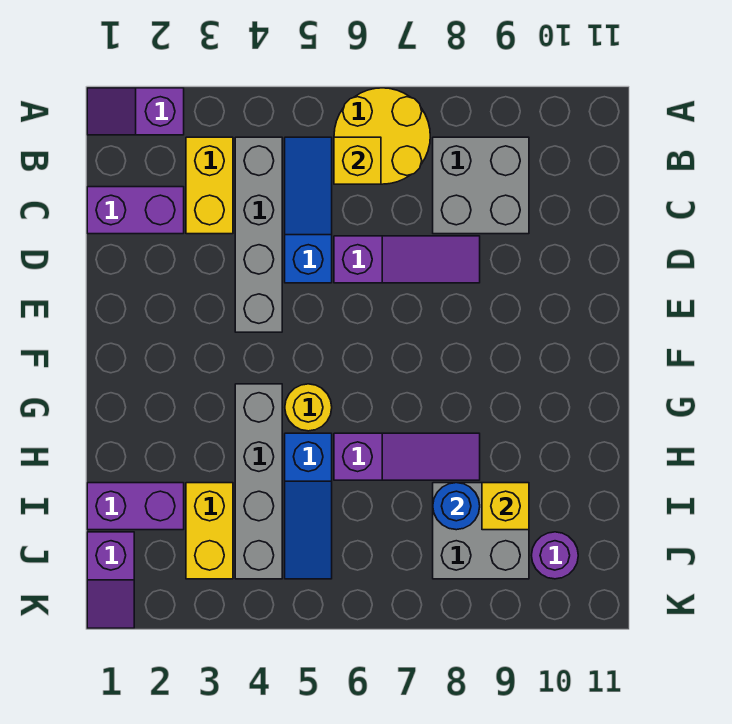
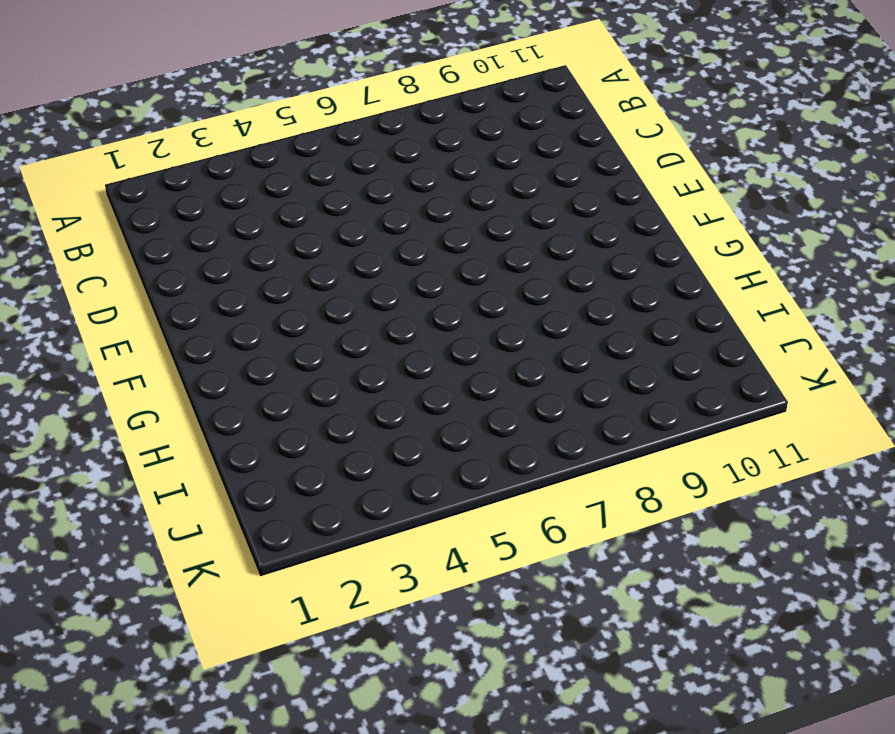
none -> purple 1x2 slope [87,88,184,135]
none -> yellow 2x2 round brick [334,88,430,184]
none -> yellow 1x2 brick [186,137,233,234]

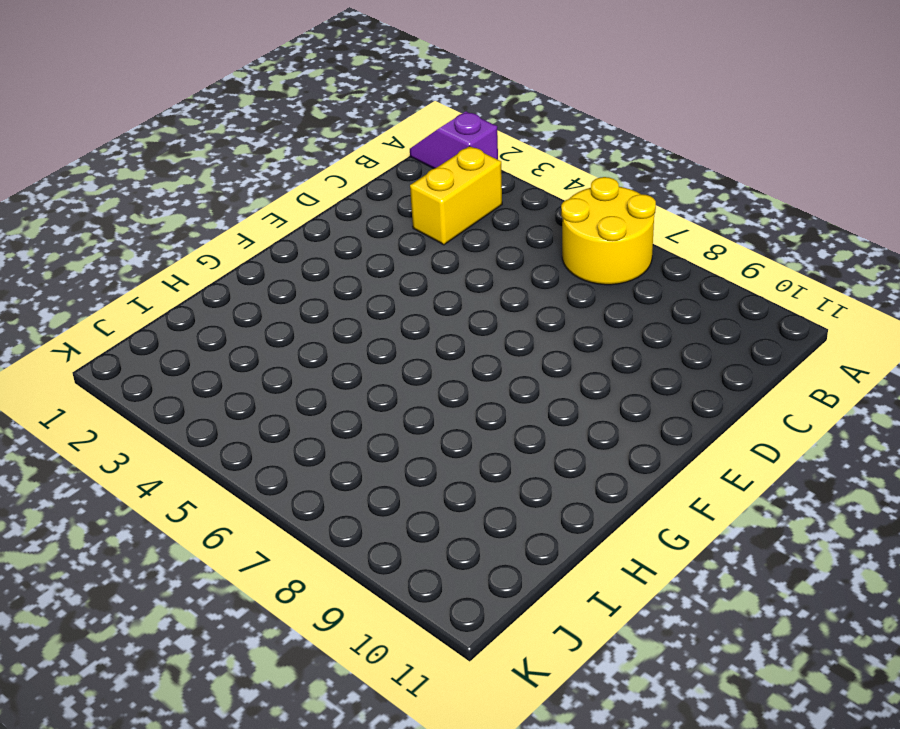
none -> grey 1x4 brick [235,137,282,332]
none -> blue 1x3 slope [285,137,332,283]
none -> grey 2x2 brick [433,137,529,234]

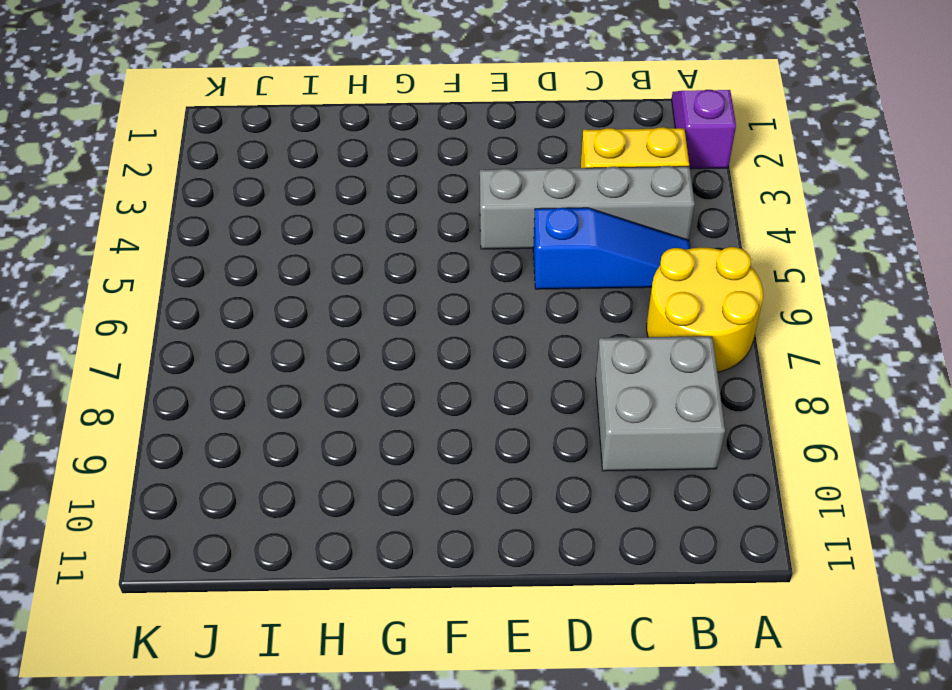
none -> purple 1x2 brick [87,187,184,234]
none -> purple 1x3 slope [334,236,480,283]
none -> grey 1x4 brick [235,384,282,579]

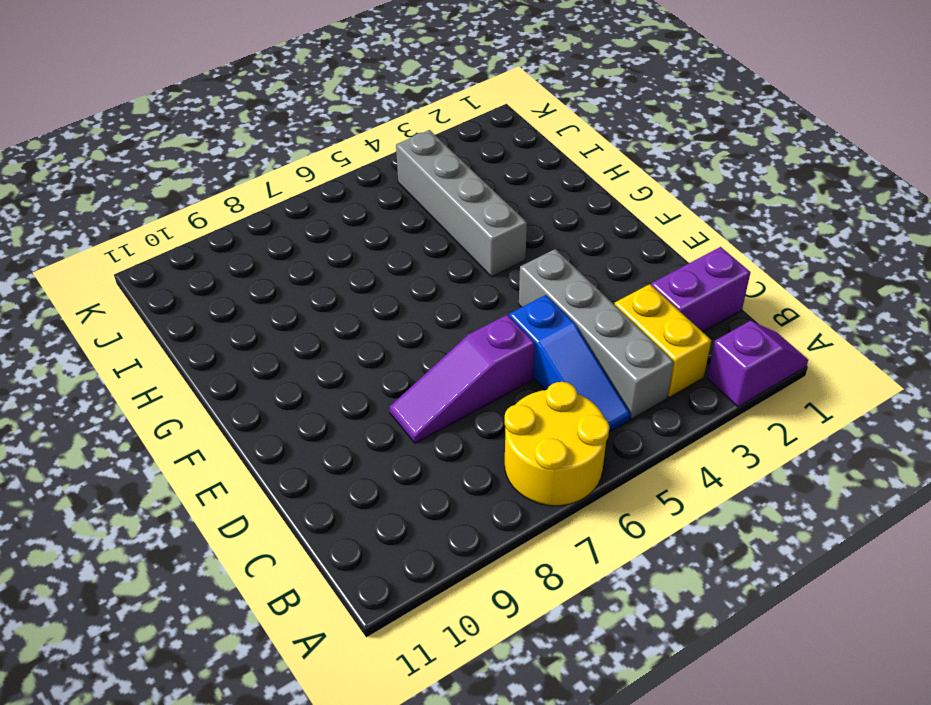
none -> grey 2x2 brick [433,137,529,234]
none -> yellow 1x1 round brick [285,384,332,431]
none -> blue 1x3 slope [285,433,332,579]

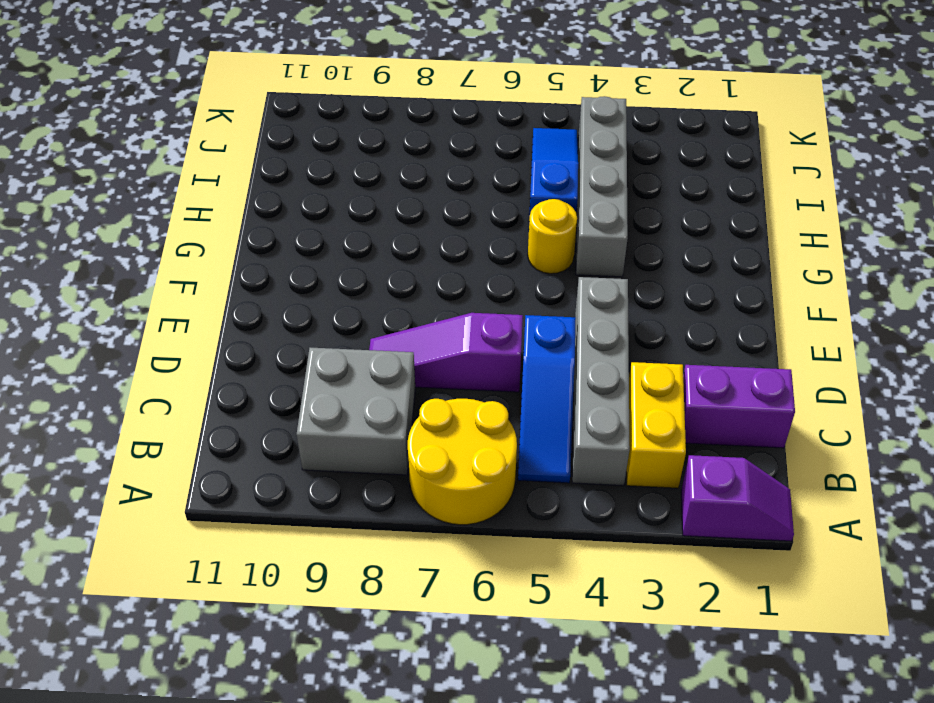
none -> purple 1x3 slope [334,433,480,480]
none -> purple 1x2 brick [87,483,184,530]
none -> yellow 1x2 brick [186,483,233,579]

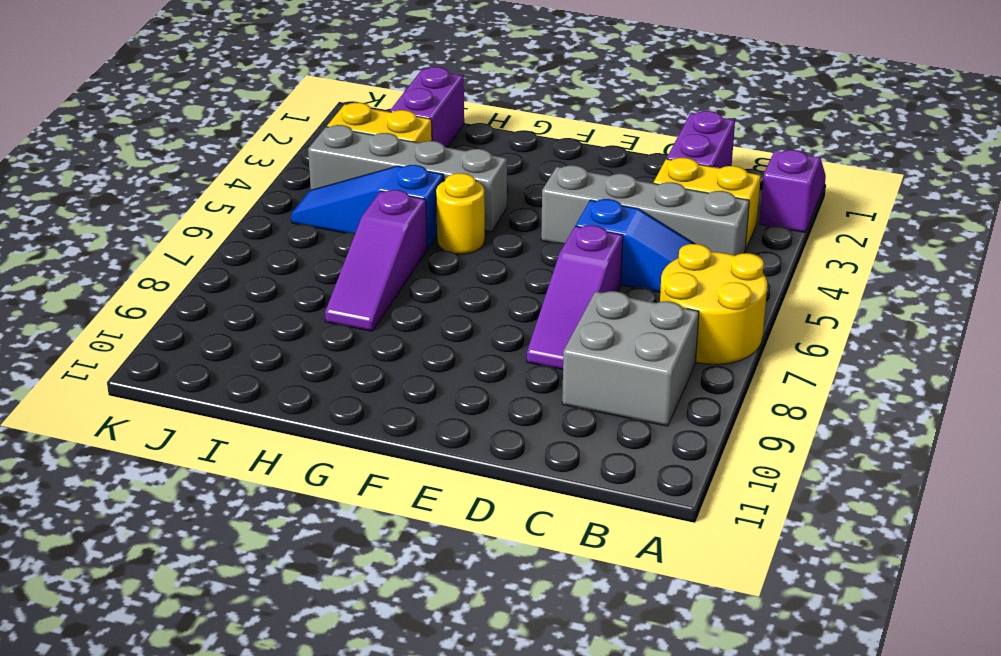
none -> grey 2x2 brick [433,483,529,579]
none -> purple 1x2 slope [87,532,134,628]
none -> purple 1x1 round brick [531,532,578,579]

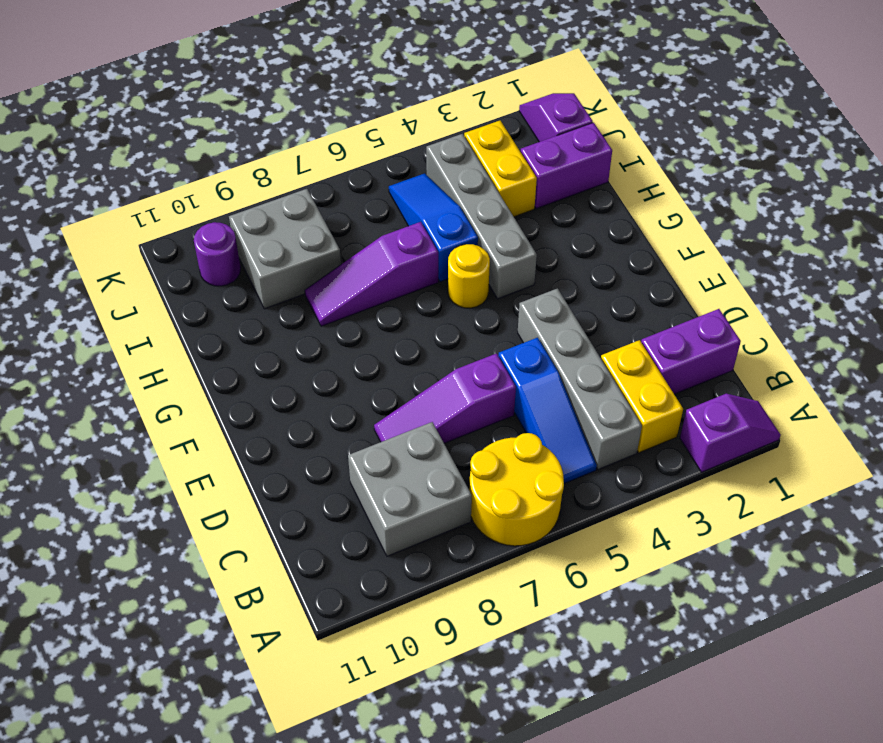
none -> yellow 1x1 brick [334,137,381,184]
none -> blue 1x1 round brick [433,483,480,530]
none -> yellow 1x1 brick [482,483,529,530]

